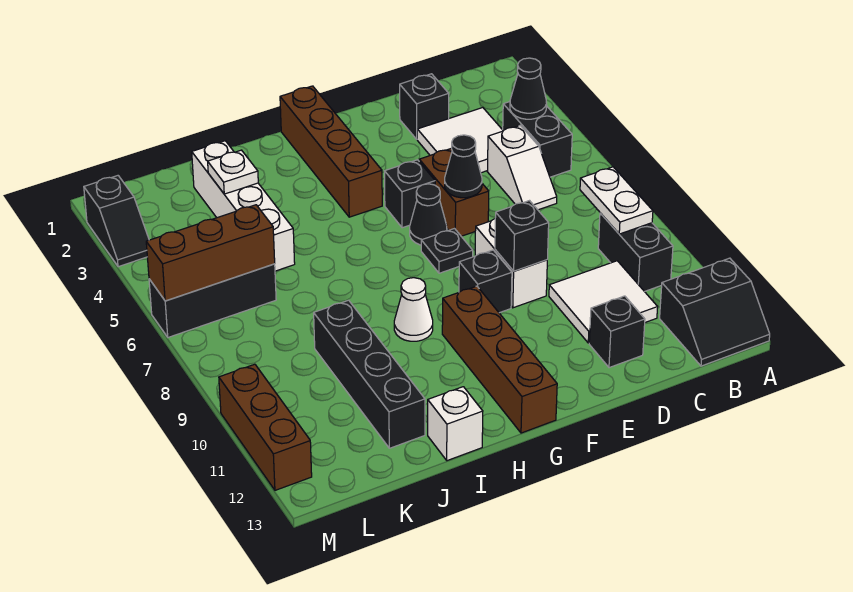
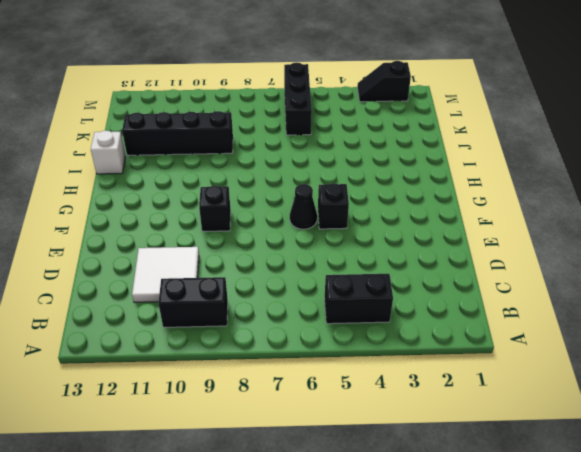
none -> black 2x2 slope [660,258,770,366]
none -> white 2x2 tile [417,108,503,173]
none -> white 1x2 slope [487,126,557,210]

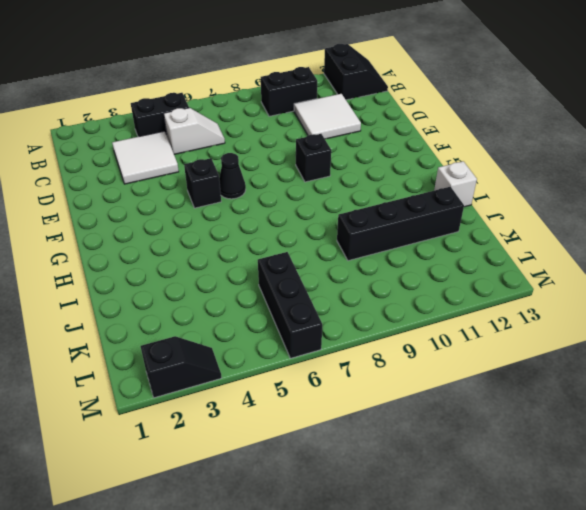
none -> black 1x1 brick [400,74,449,139]
none -> black 1x1 brick [589,296,645,368]
none -> brown 1x2 brick [419,148,489,236]

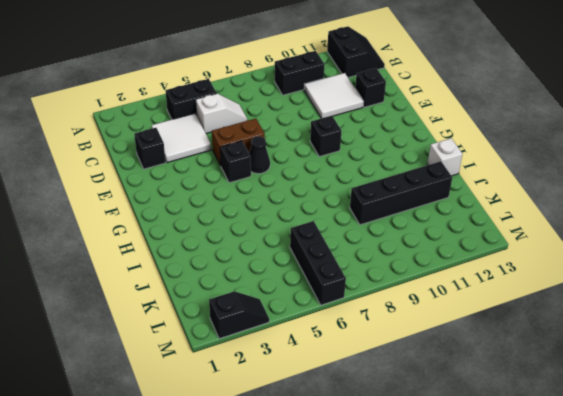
none -> white 1x2 brick [475,219,547,308]
none -> black 1x1 plate [421,229,473,273]
none -> brown 1x4 brick [280,86,382,217]

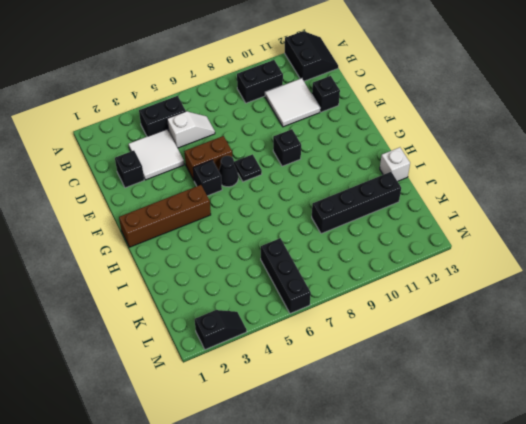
none -> white 1x2 brick [475,219,547,308]
none -> brown 1x4 brick [442,286,557,433]
none -> white 1x1 cone [394,278,433,341]

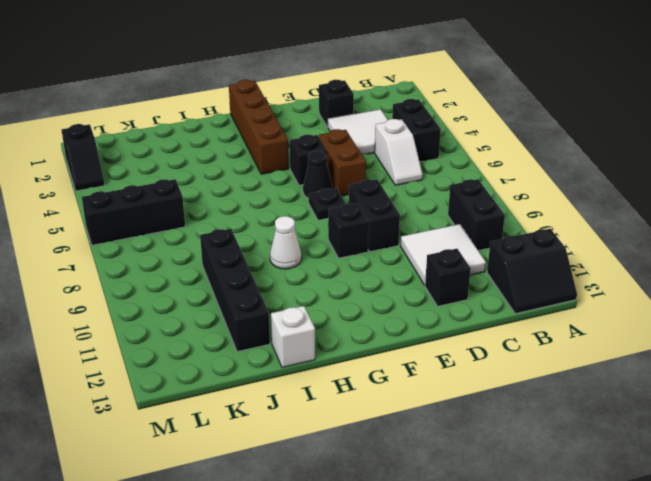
black 1x2 brick [348,179,400,252] -> white 1x2 brick [475,219,547,308]
none -> brown 1x4 brick [442,286,557,433]
none -> white 1x4 brick [192,141,295,271]
none -> brown 1x3 brick [219,364,312,490]

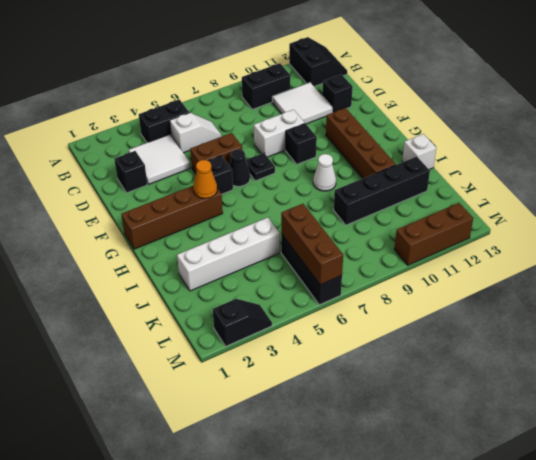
brown 1x4 brick [326,108,396,178] -> brown 1x4 brick turned to [442,286,557,433]
orange 1x1 cone [193,160,217,199] -> none
none -> black 1x1 cone [510,58,547,119]
none -> white 1x2 plate [580,167,653,234]
none -> black 1x1 cone [445,135,482,198]

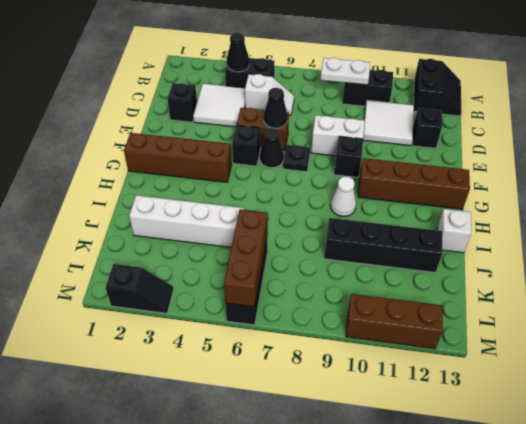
none -> black 1x1 brick [495,201,549,271]
none -> white 1x1 plate [208,150,258,194]

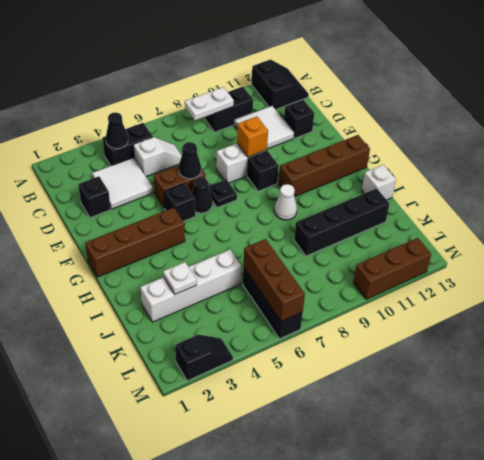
orange 1x1 brick [237,116,268,157] -> black 1x1 brick [495,201,549,271]

